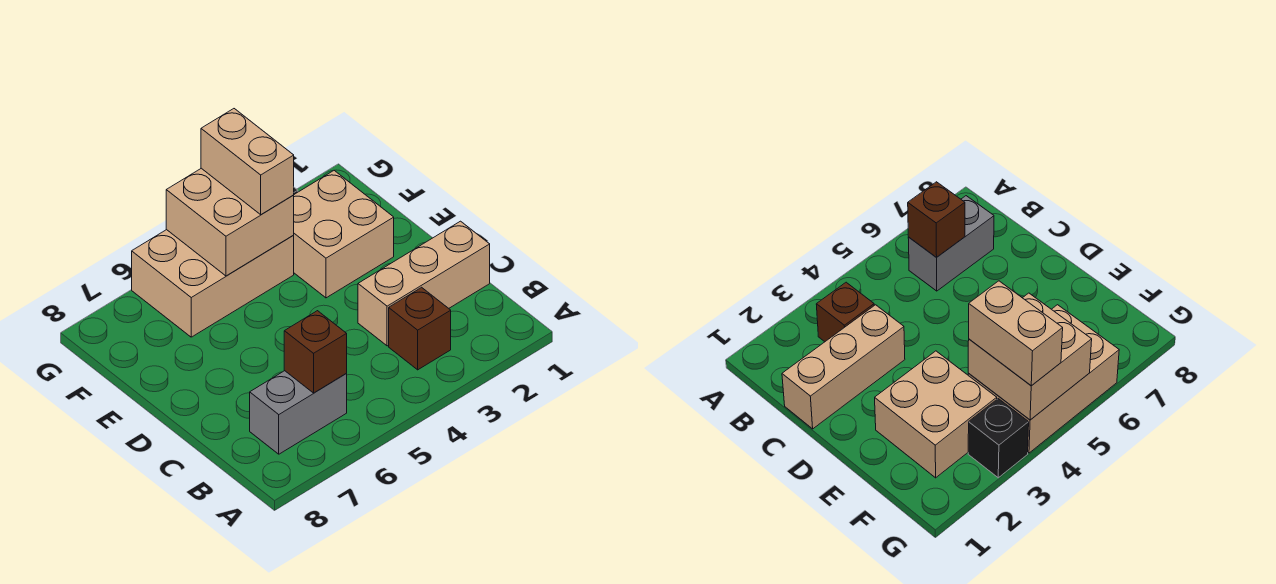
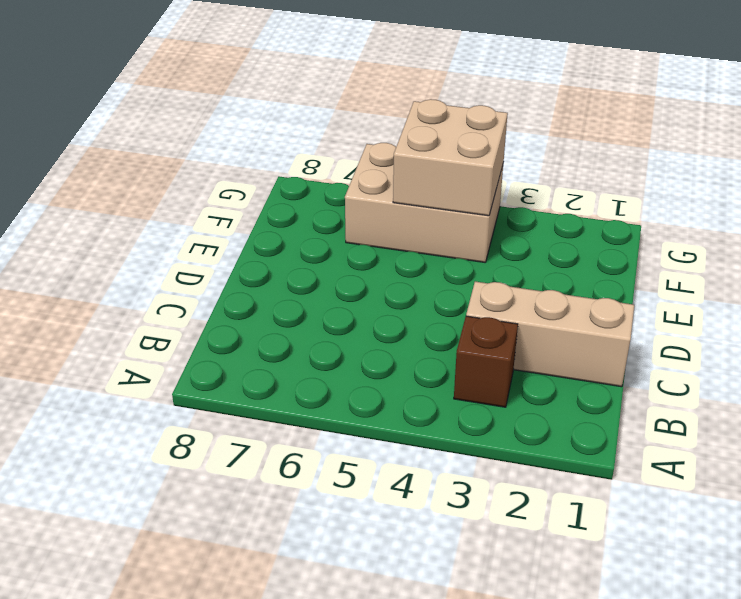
none -> grey 1x2 brick [250,371,347,454]
none -> tan 2x2 brick [294,170,394,298]

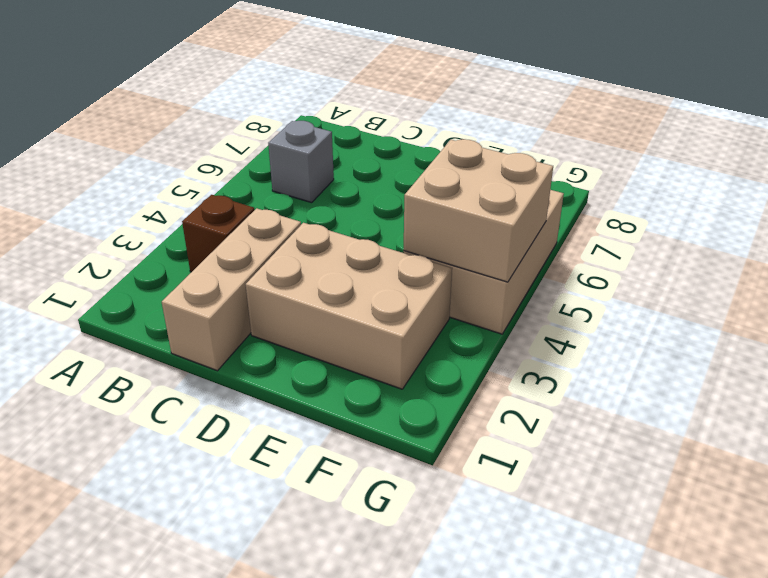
grey 1x1 brick [268,121,334,203] -> grey 1x2 brick [250,371,347,454]
tan 2x3 brick [246,223,452,389] -> tan 2x2 brick [294,170,394,298]
none -> black 1x1 brick [968,399,1029,478]
none -> brown 1x1 brick [284,311,347,393]

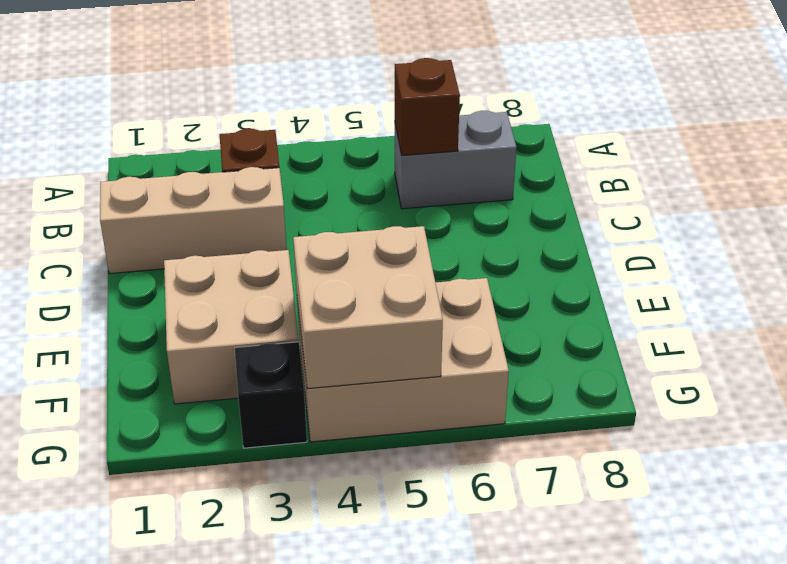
none -> tan 1x2 brick [201,109,294,215]

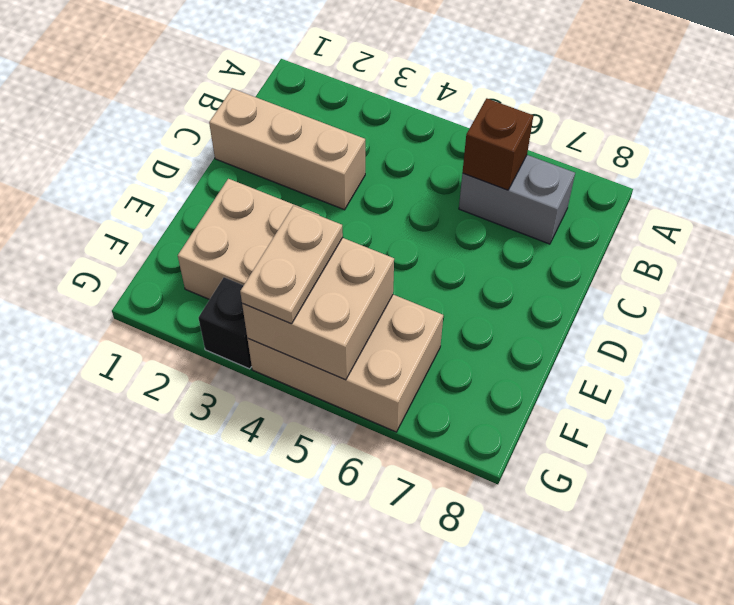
tan 1x2 plate [240,206,343,324] -> tan 1x2 brick [201,109,294,215]
none -> brown 1x1 brick [389,287,451,370]

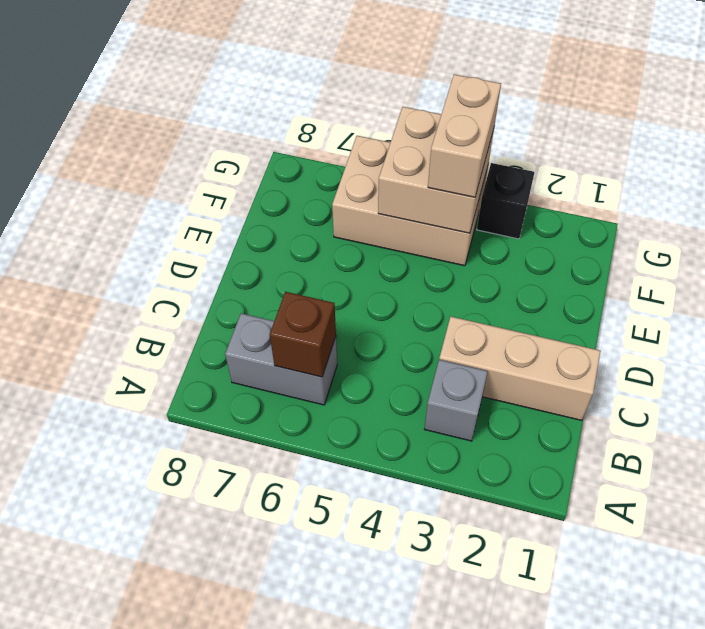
grey 1x1 brick [425,360,488,441] -> brown 1x1 brick [389,287,451,370]
none -> tan 2x2 brick [294,170,394,298]

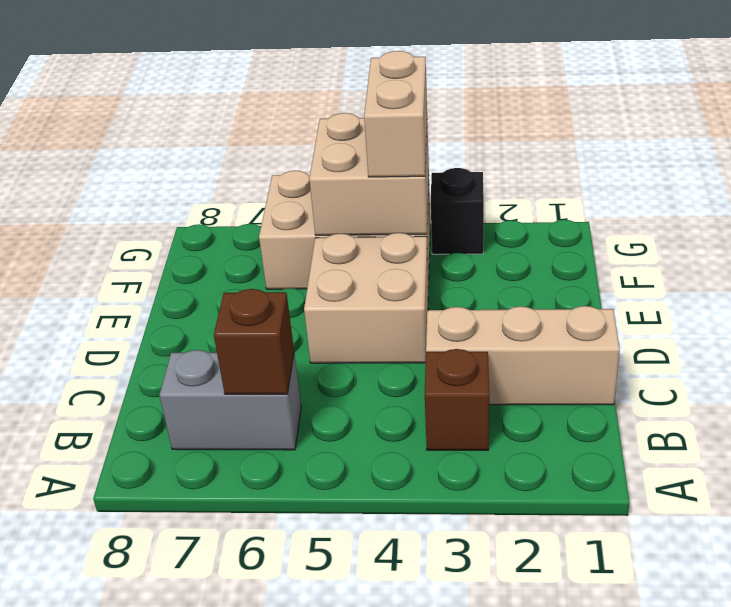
tan 2x2 brick [304,233,428,363] -> tan 2x2 brick moved to [294,170,394,298]

